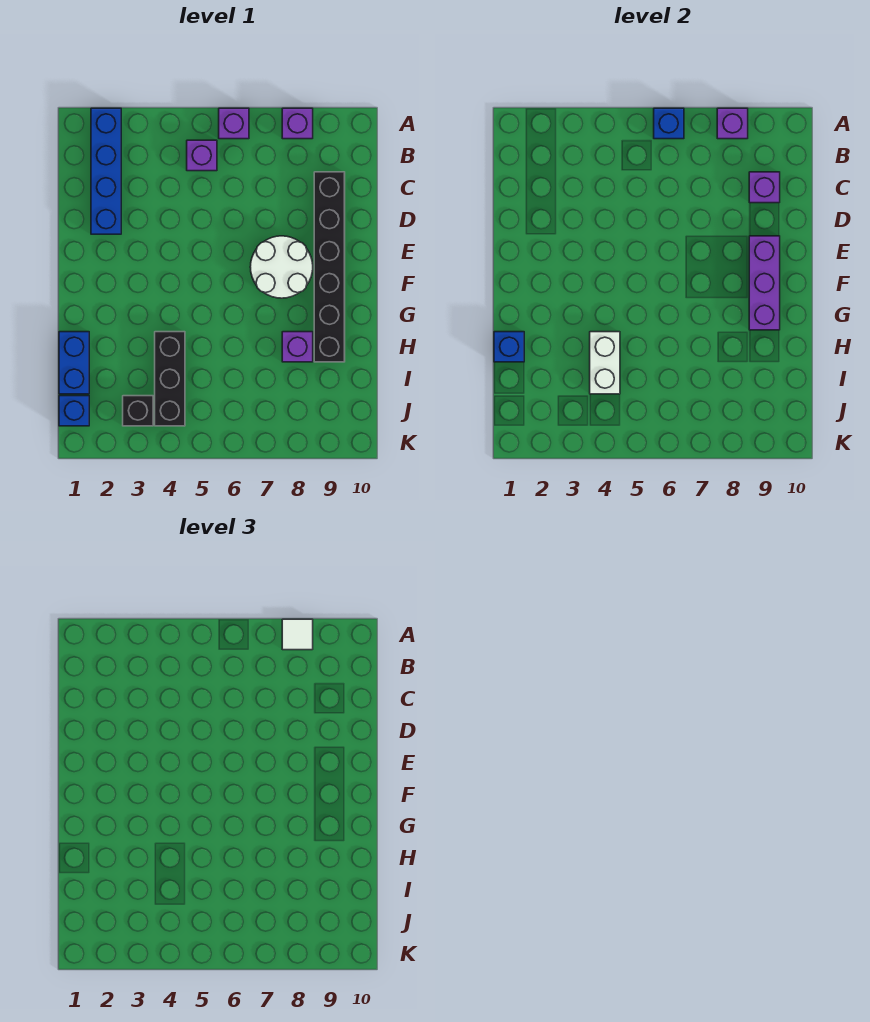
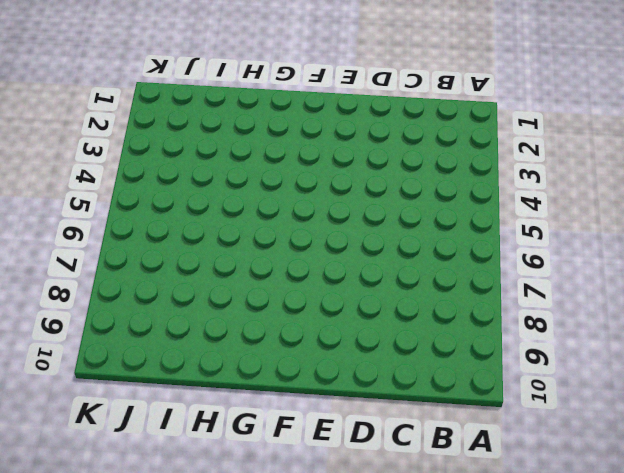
none -> blue 1x4 brick [91,108,121,234]
none -> purple 1x1 brick [219,108,249,139]
none -> purple 1x1 brick [282,108,313,139]

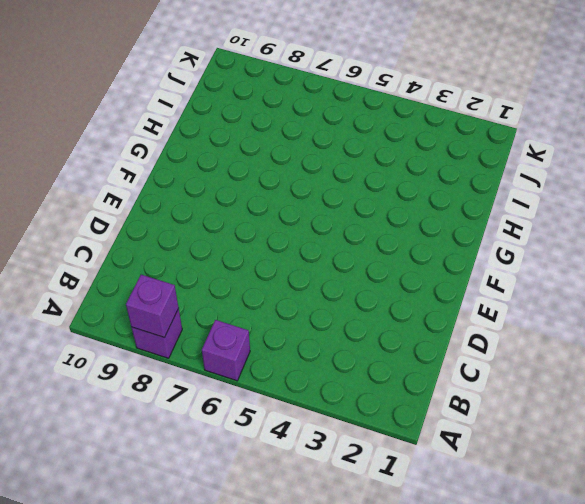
none -> blue 1x4 brick [91,108,121,234]
none -> purple 1x1 brick [187,140,217,171]
none -> black 1x6 brick [314,172,345,362]

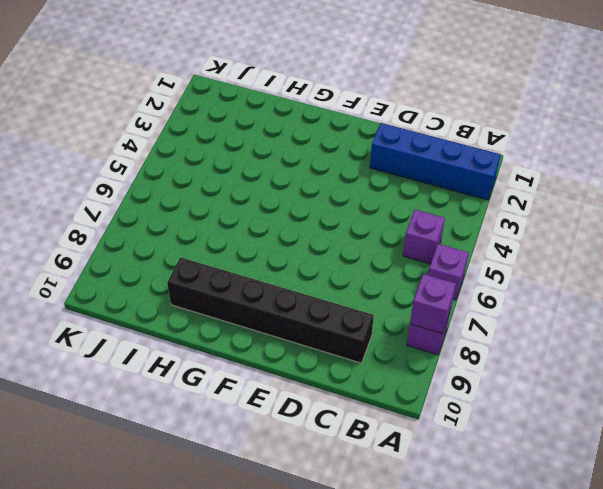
none -> white 2x2 round brick [250,236,313,298]
none -> blue 1x2 brick [59,332,89,394]
none -> black 1x3 brick [155,332,185,426]

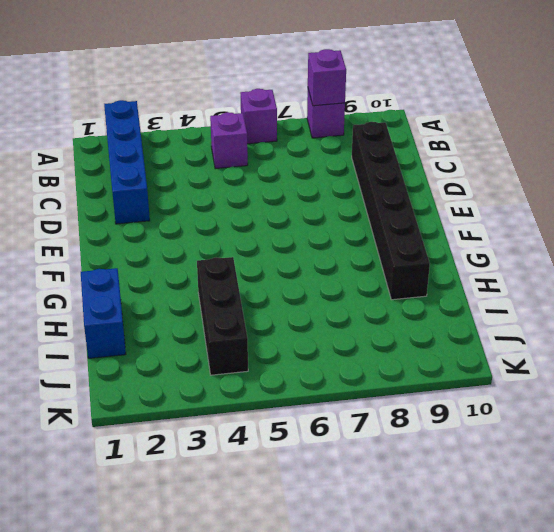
none -> white 2x2 round brick [250,236,313,298]
none -> purple 1x1 brick [282,332,313,362]
none -> blue 1x1 brick [59,396,89,426]

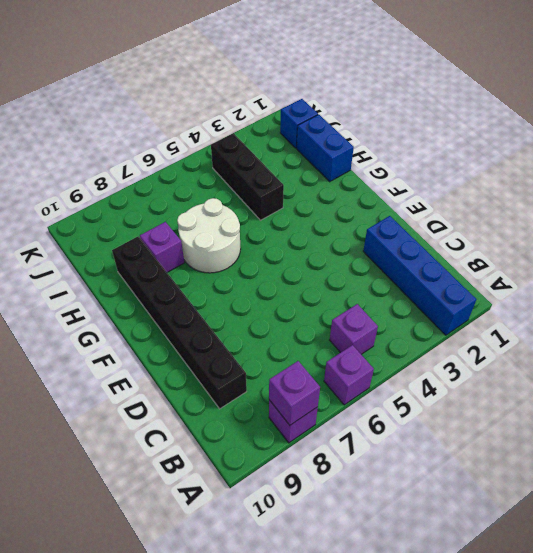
white 2x2 round brick [177,198,241,273] -> white 2x2 round brick moved to [250,236,313,298]
none -> black 1x1 brick [123,396,153,426]
none -> blue 1x1 brick [654,108,684,139]
none -> purple 1x1 brick [749,172,780,203]

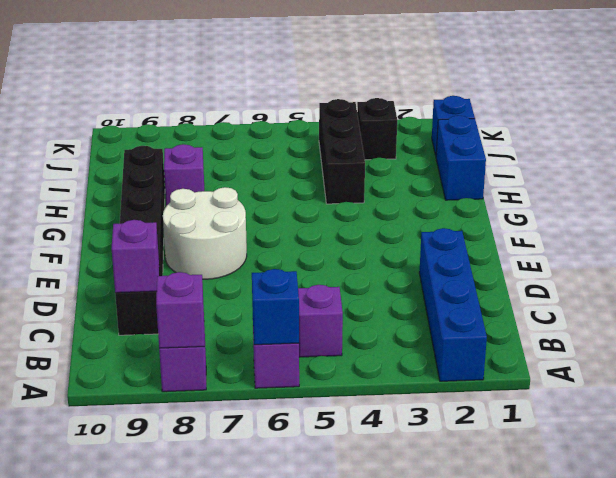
none -> purple 1x3 brick [749,236,780,330]
none -> blue 1x1 brick [494,332,524,362]
none -> white 1x2 brick [590,332,620,394]

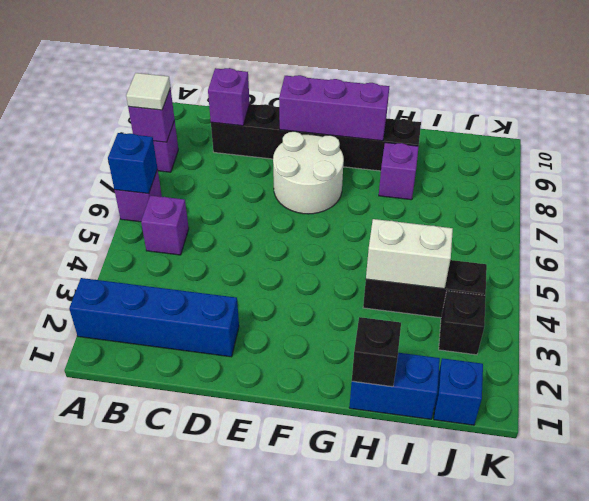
black 1x1 brick [352,317,401,387] -> blue 1x1 brick [494,332,524,362]

